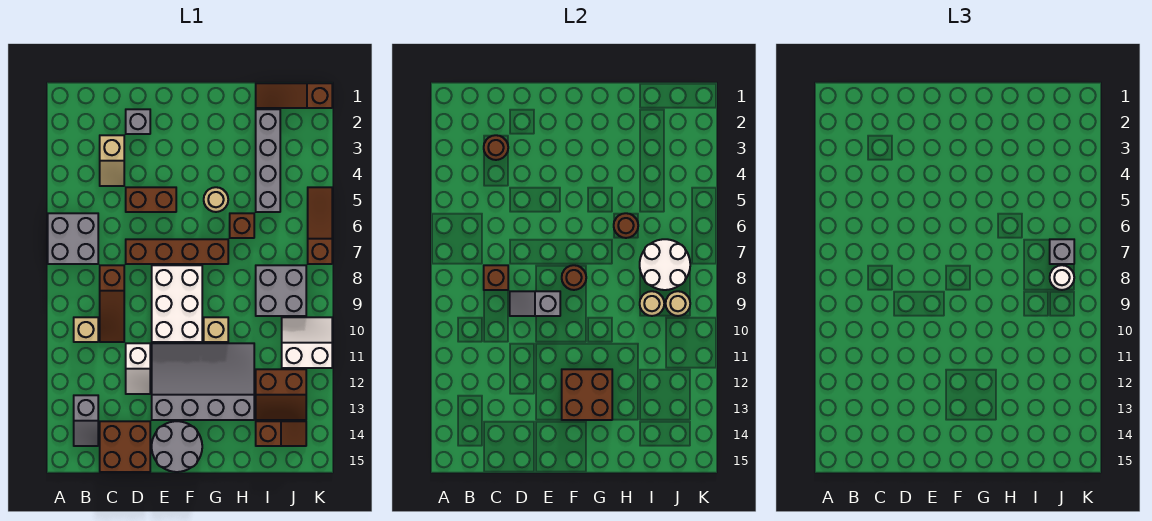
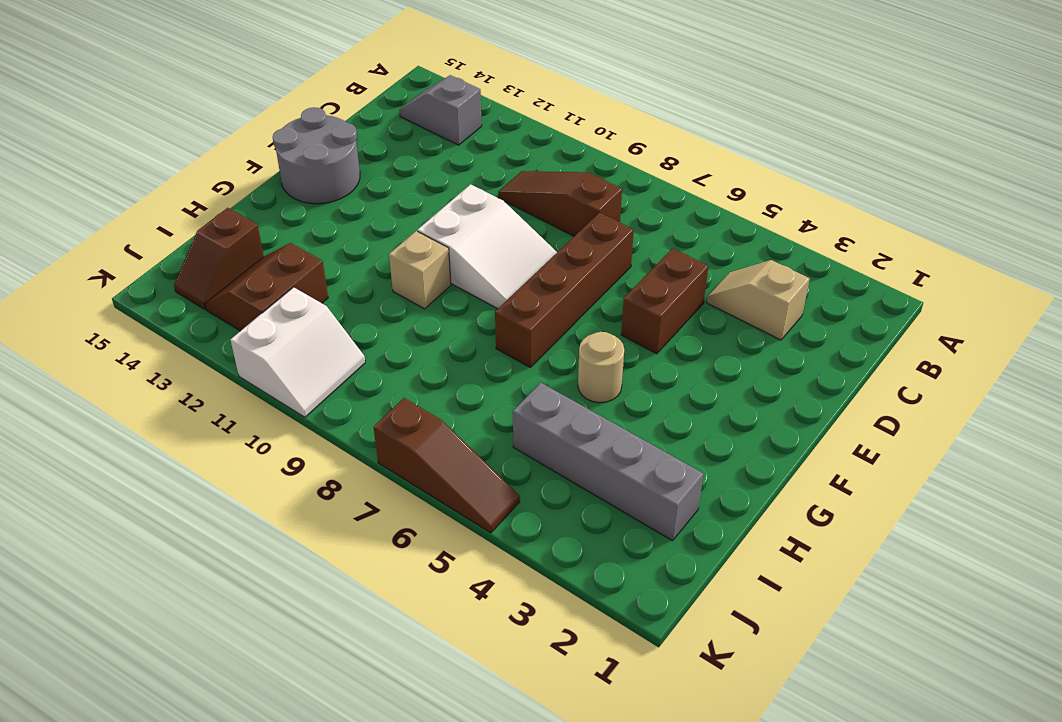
white 2x3 slope [418,184,557,309] -> white 2x3 brick [152,265,202,342]
none -> grey 2x2 brick [48,213,98,264]
none -> tan 1x1 brick [74,317,98,342]
none -> brown 2x2 brick [100,421,150,472]
none -> grey 1x1 brick [126,109,150,134]

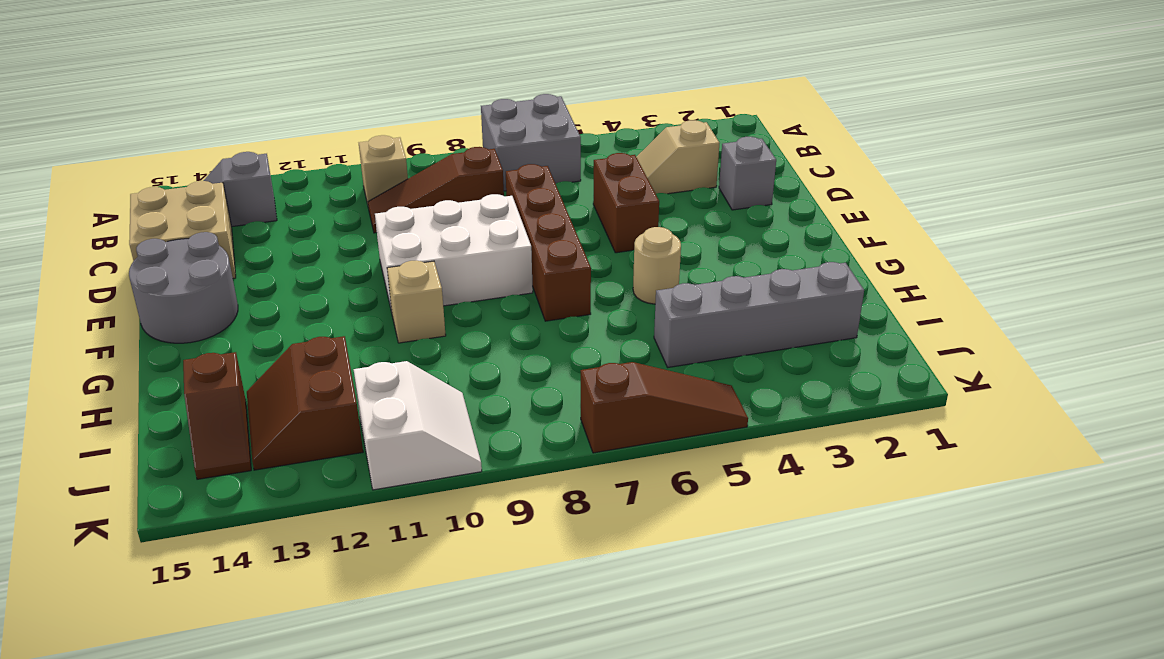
tan 2x2 brick [129,181,236,278] -> brown 2x2 brick [100,421,150,472]
none -> white 1x2 slope [126,343,150,394]
none -> grey 3x4 slope [152,343,254,420]
none -> brown 1x1 brick [230,213,254,238]
none -> brown 1x3 slope [256,83,332,108]

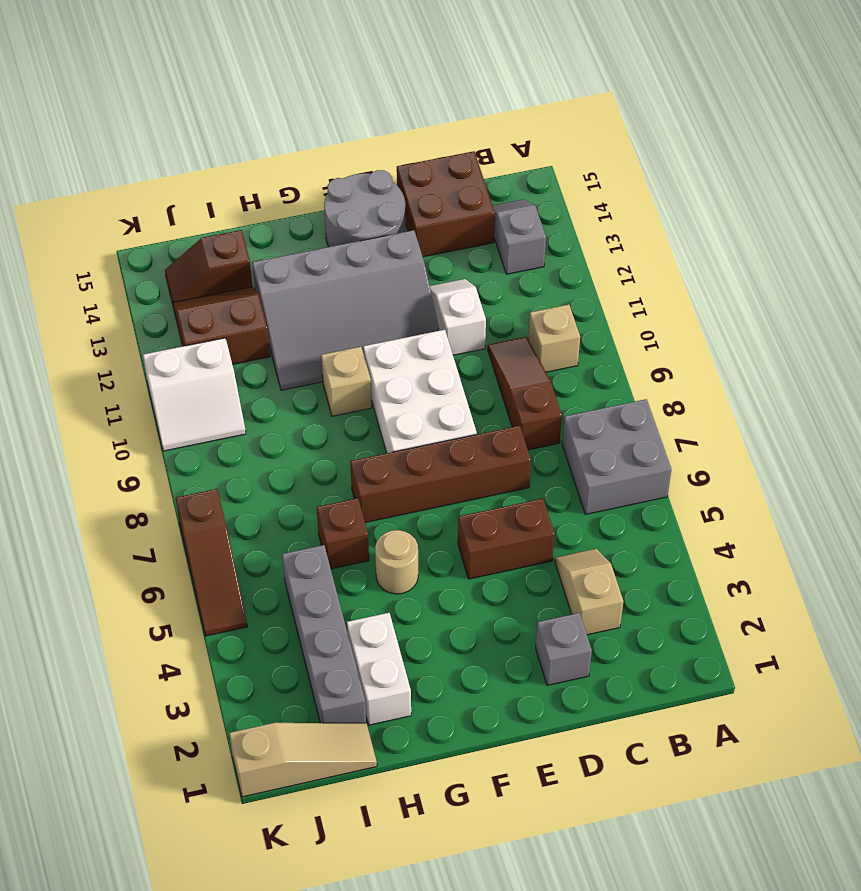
white 1x2 brick [347,613,411,725] -> none
tan 1x3 slope [229,723,377,797] -> brown 1x3 slope [256,83,332,108]
none -> grey 2x2 brick [256,265,306,316]
none -> brown 1x1 round brick [484,135,508,160]
none -> brown 1x1 brick [484,265,508,290]
none -> grey 1x2 slope [510,291,560,316]

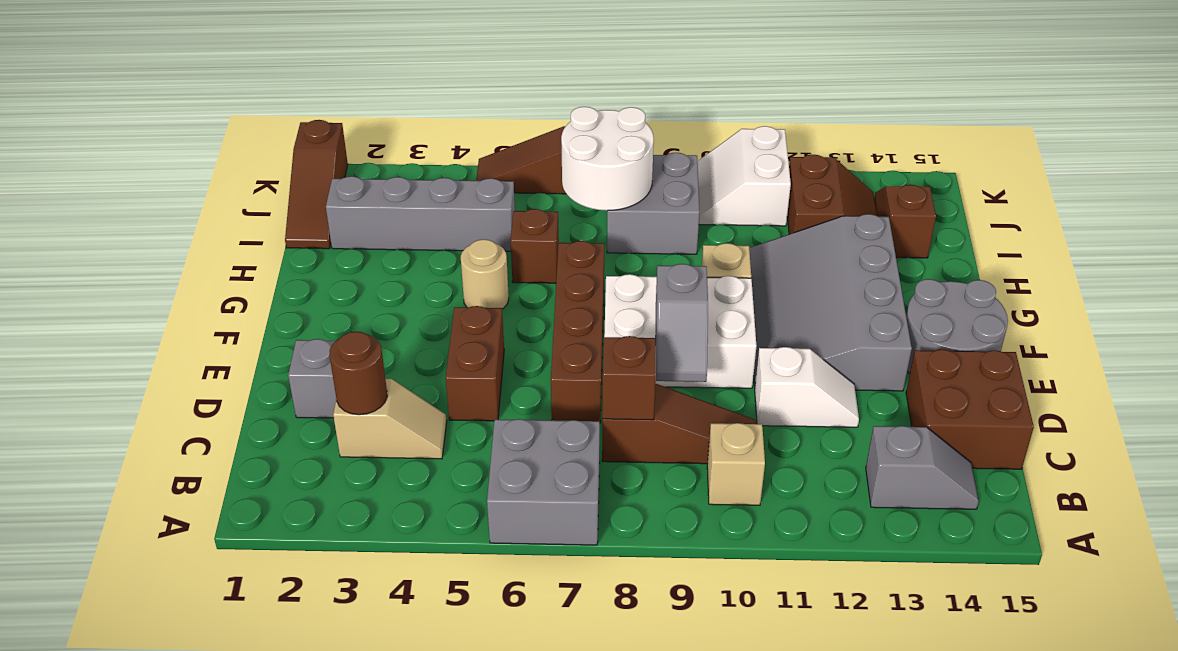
none -> brown 1x1 round brick [562,265,586,290]
none -> brown 2x2 brick [562,369,612,420]
none -> brown 1x1 round brick [614,213,638,238]
none -> tan 1x1 round brick [640,291,664,316]

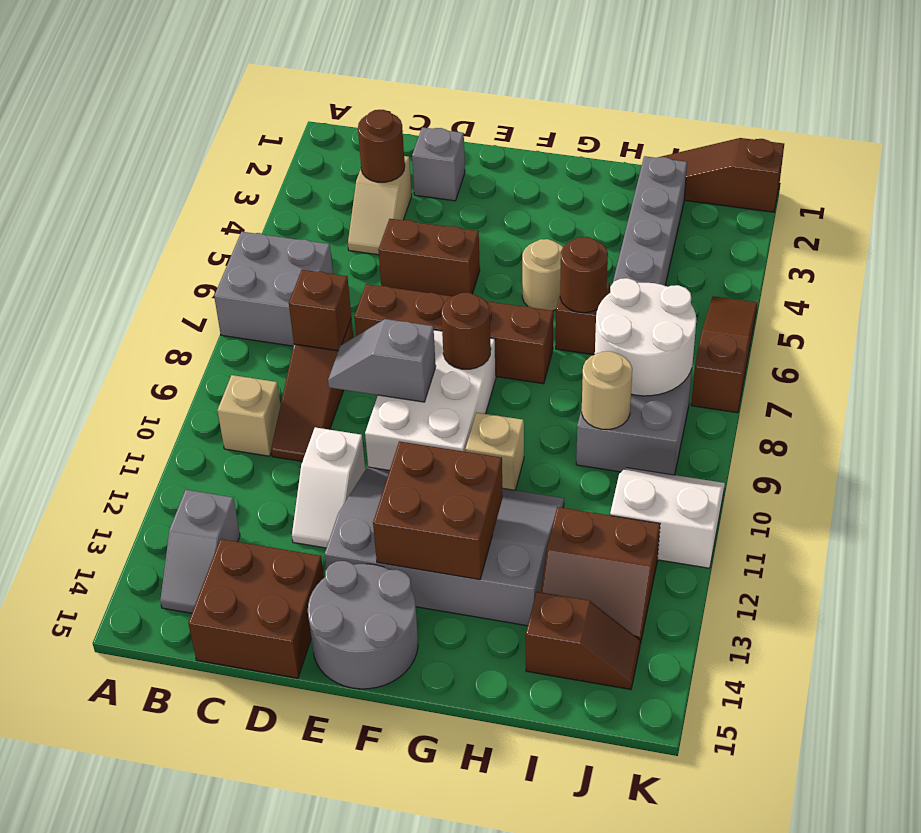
none -> tan 1x1 round brick [666,291,690,316]
none -> grey 1x1 brick [1050,239,1074,264]
none -> white 1x1 round brick [1050,265,1074,290]

